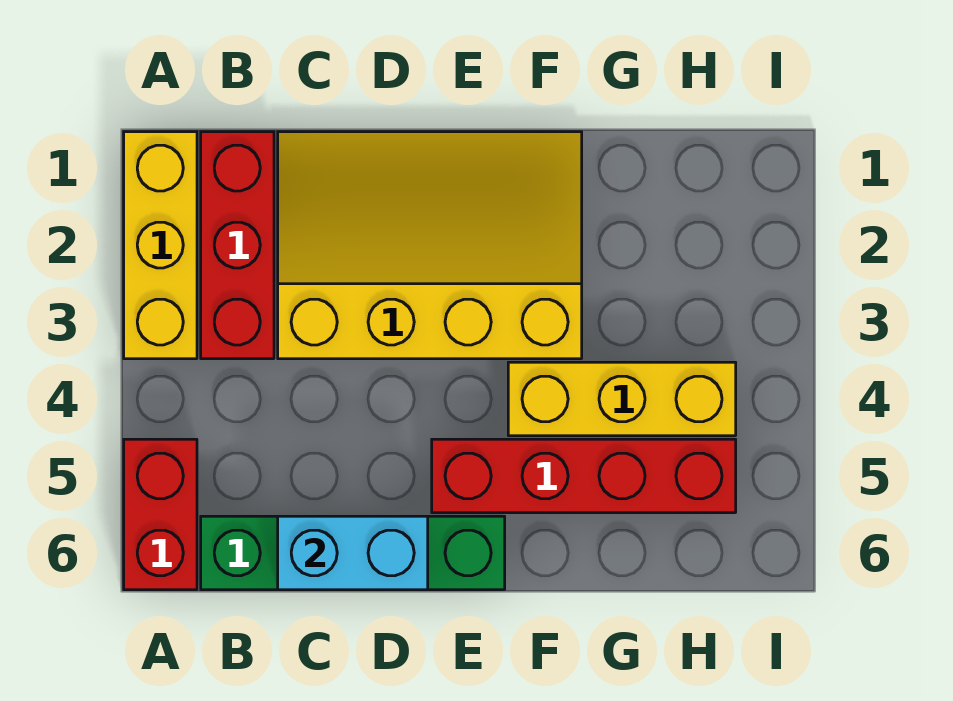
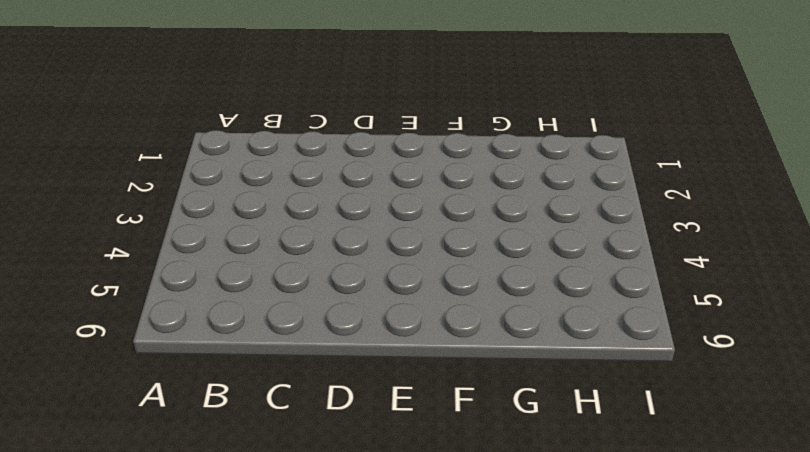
none -> yellow 1x3 brick [124,132,197,359]
none -> red 1x2 brick [124,439,197,590]

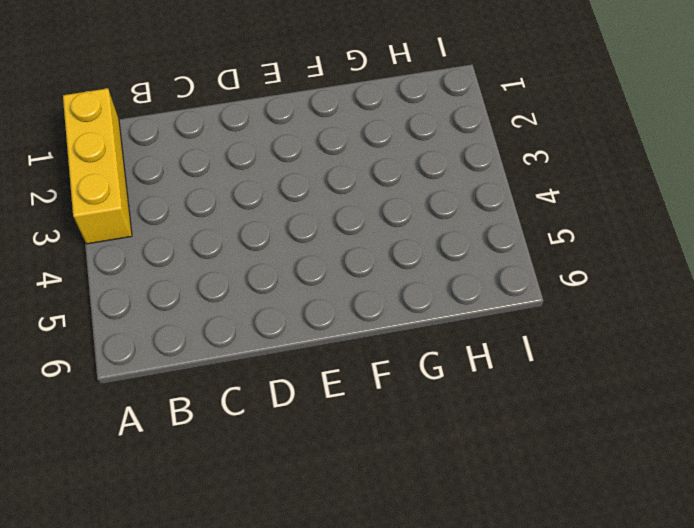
none -> red 1x2 brick [124,439,197,590]
none -> red 1x3 brick [201,132,274,359]

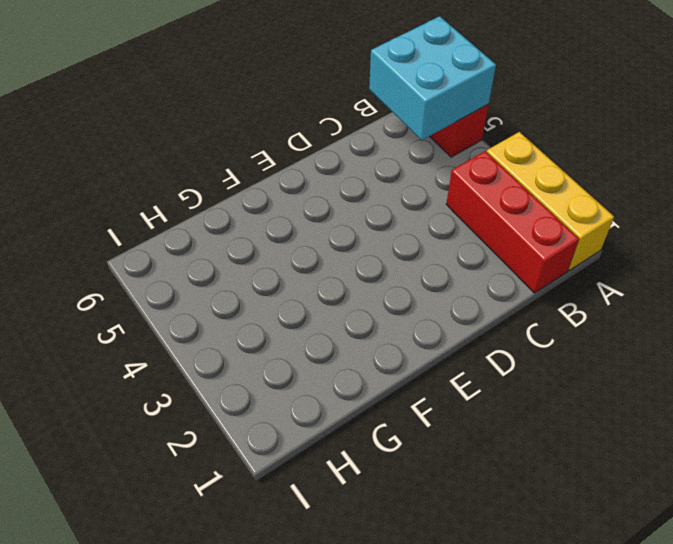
cyan 2x2 brick [369,16,496,140] -> none
none -> green 1x4 brick [201,516,505,590]
none -> yellow 3x4 slope [278,132,582,359]

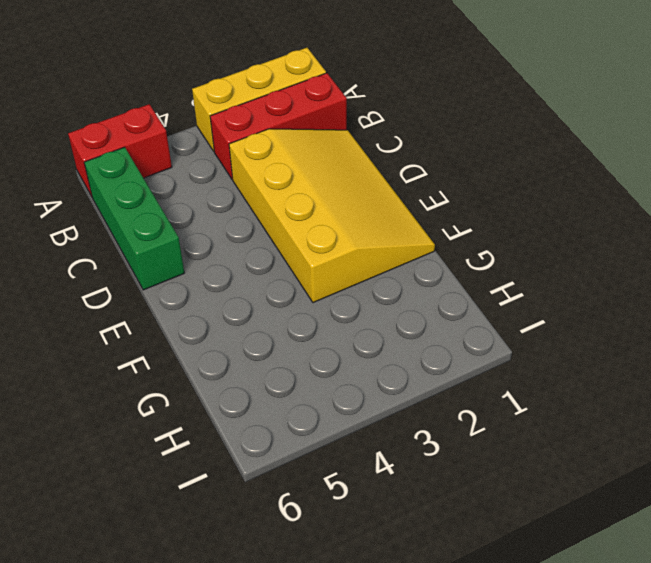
green 1x3 brick [84,147,184,290] -> green 1x4 brick [201,516,505,590]
none -> red 1x4 brick [432,439,736,513]
none -> yellow 1x3 brick [508,362,736,436]

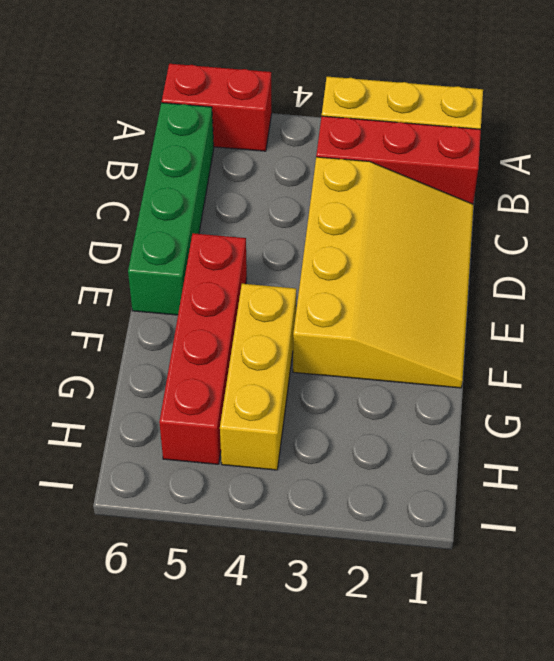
none -> cyan 1x2 brick [278,516,428,590]

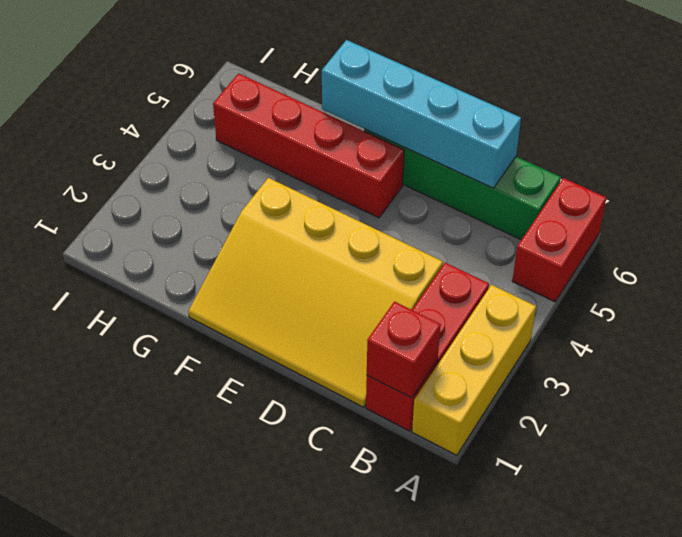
red 1x1 brick [367,302,441,398] -> none
cyan 1x4 brick [322,40,521,188] -> cyan 1x2 brick [278,516,428,590]
none -> yellow 1x3 brick [508,362,736,436]

